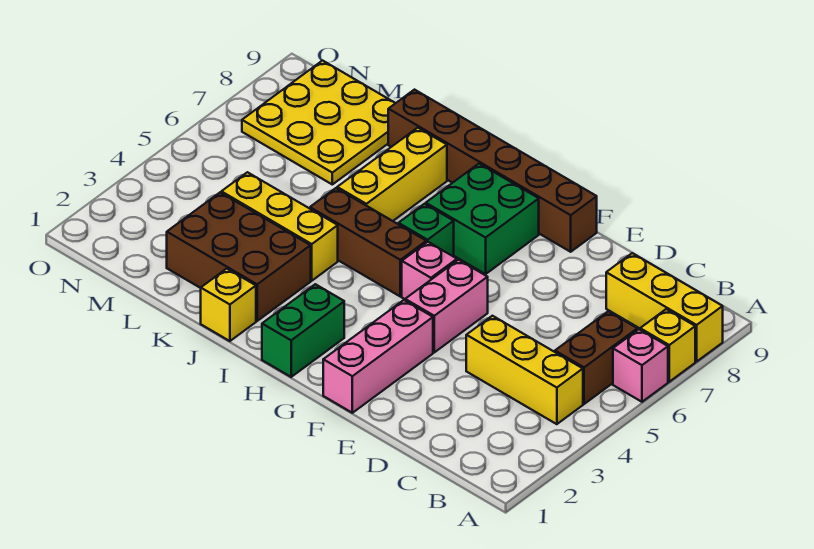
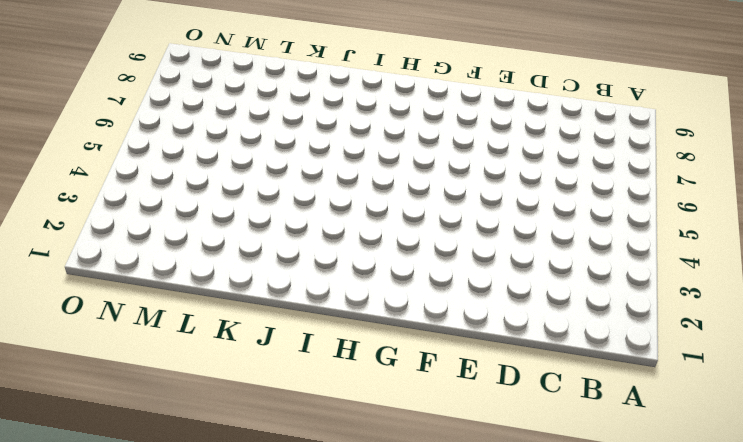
none -> pink 1x1 brick [613,329,668,402]
none -> yellow 1x1 brick [640,309,695,382]
none -> yellow 1x3 brick [606,253,723,362]

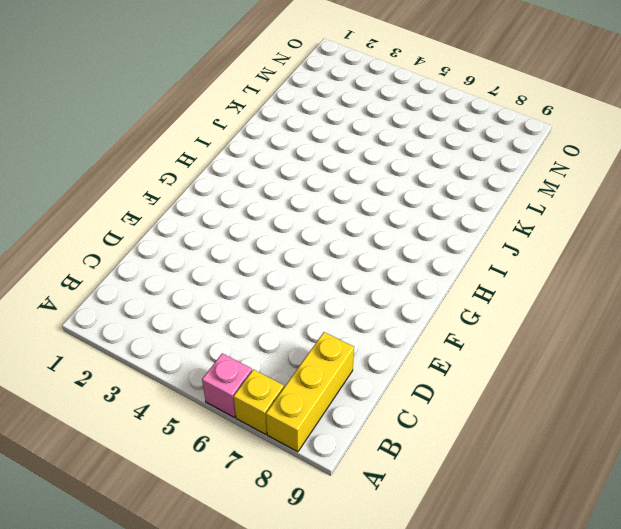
none -> yellow 1x3 brick [466,316,583,424]
none -> brown 1x2 brick [555,311,637,404]
none -> pink 1x3 brick [323,300,433,413]

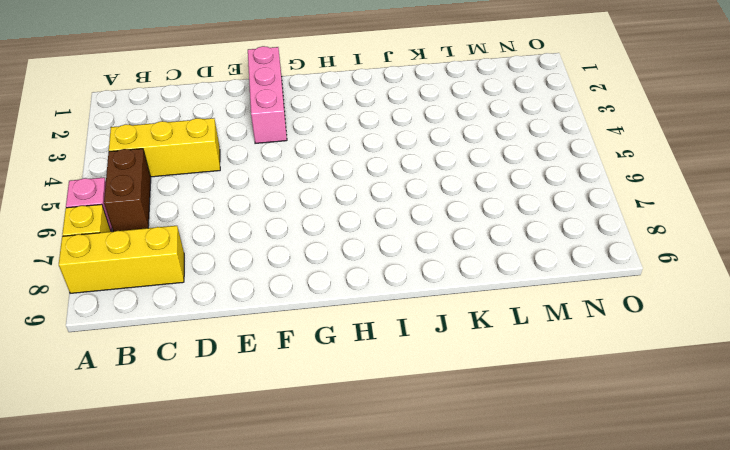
none -> pink 1x2 brick [405,260,488,352]
none -> brown 1x6 brick [388,90,597,252]
none -> pink 1x1 brick [402,242,457,299]

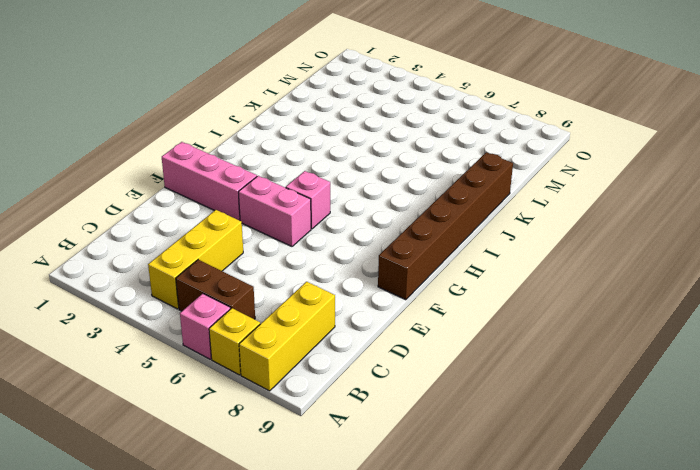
none -> green 2x2 brick [426,164,539,274]
none -> green 1x2 brick [262,284,344,377]
none -> brown 1x3 brick [310,188,426,296]

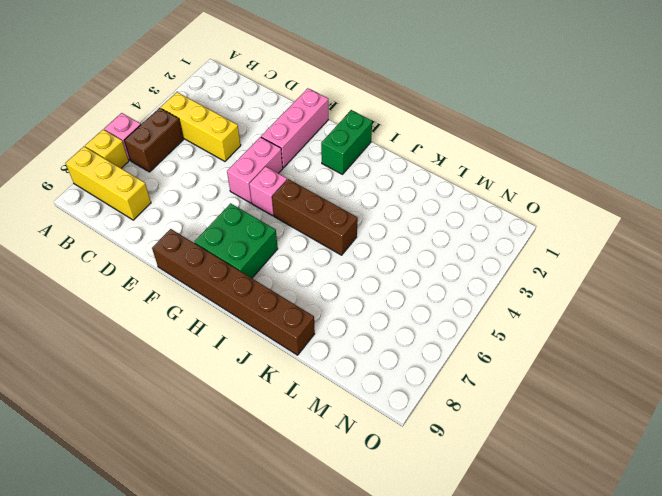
none -> green 1x1 brick [398,204,454,257]
none -> yellow 1x1 brick [201,269,256,341]
none -> brown 2x3 brick [167,193,311,321]

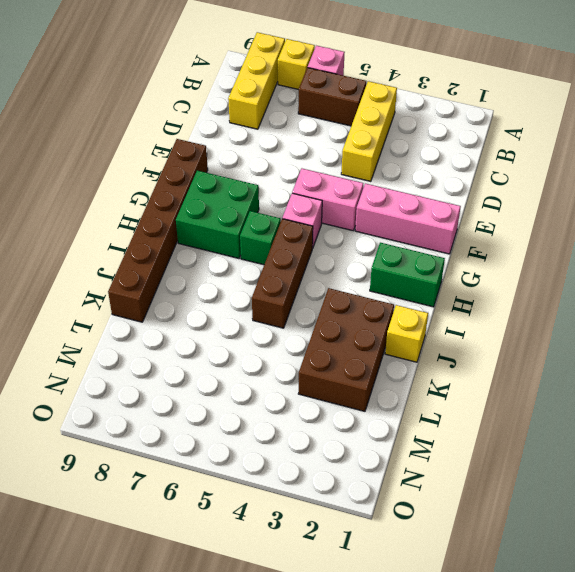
none -> yellow 1x3 brick [221,172,338,281]
none -> yellow 1x3 brick [337,128,447,221]
none -> yellow 3x3 plate [242,61,395,184]

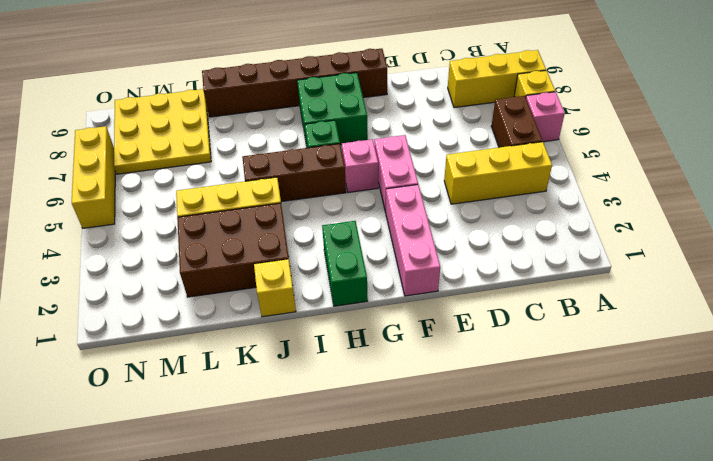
yellow 1x3 brick [72,126,115,228] -> yellow 1x3 brick moved to [337,128,447,221]

